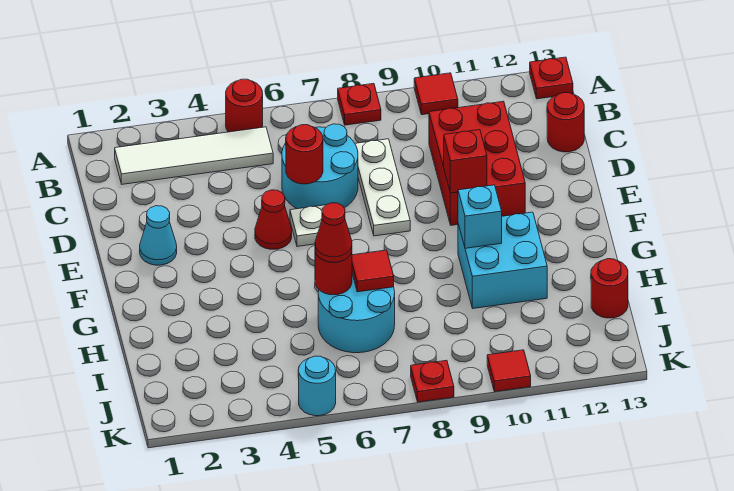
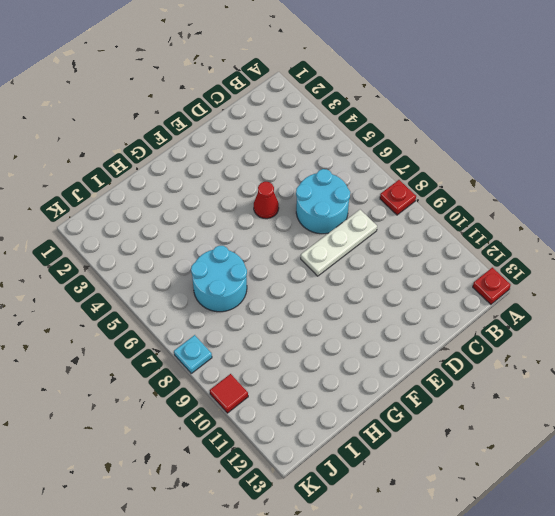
cyan 1x1 plate [174,335,212,373] -> red 1x1 plate [411,360,454,402]
none -> red 1x1 round brick [226,79,263,132]
none -> red 1x1 tile [414,73,458,115]
none -> white 1x4 tile [115,127,273,184]

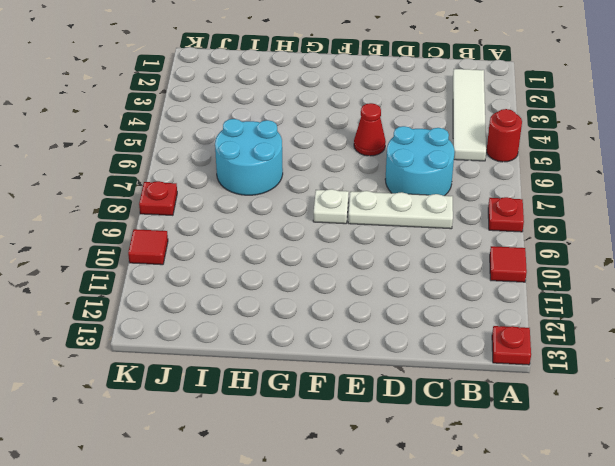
white 1x1 plate [313,189,349,224] -> white 1x1 plate moved to [290,205,325,247]
none -> red 2x3 brick [429,101,525,225]
none -> red 1x1 round brick [547,93,584,152]
none -> cyan 1x1 cone [140,206,177,265]

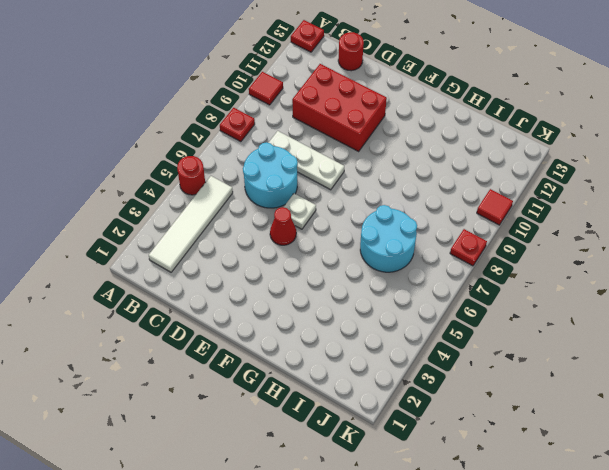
none -> cyan 1x1 cone [140,206,177,265]
none -> cyan 2x2 brick [458,212,547,308]
none -> red 1x1 round brick [591,259,628,318]

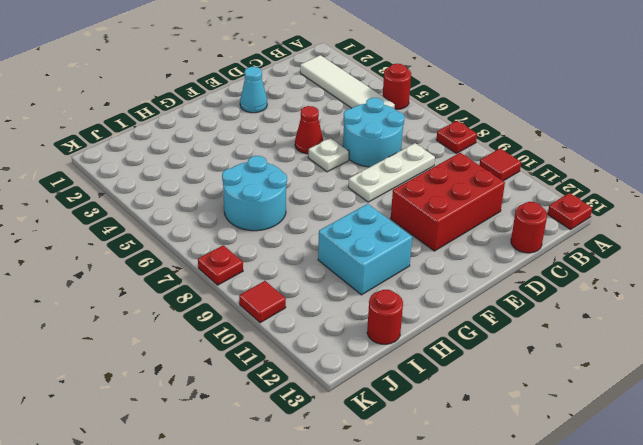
none -> cyan 1x1 round brick [299,356,336,416]
none -> red 1x1 round brick [286,125,323,184]
none -> red 1x1 brick [444,130,487,193]

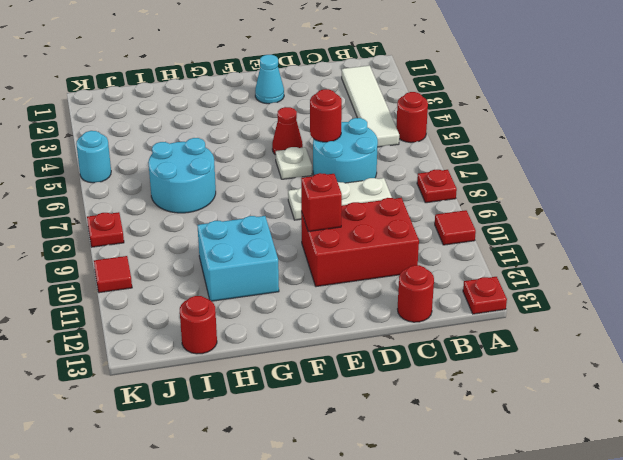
none -> cyan 1x1 brick [458,185,502,248]
none -> red 1x1 round brick [315,252,352,295]
none -> red 1x1 tile [352,250,394,292]

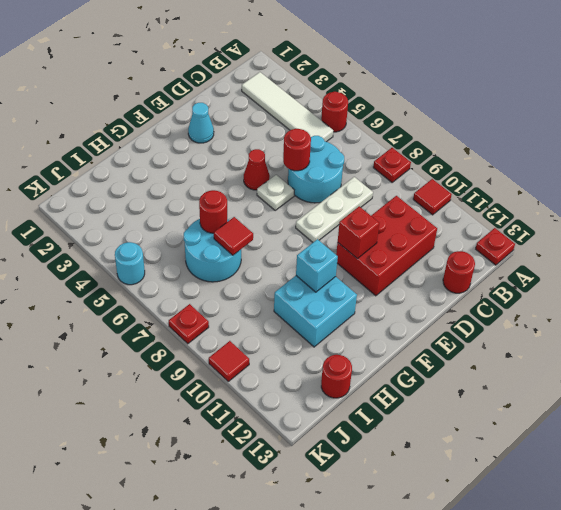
none -> red 1x1 cone [315,203,352,262]

